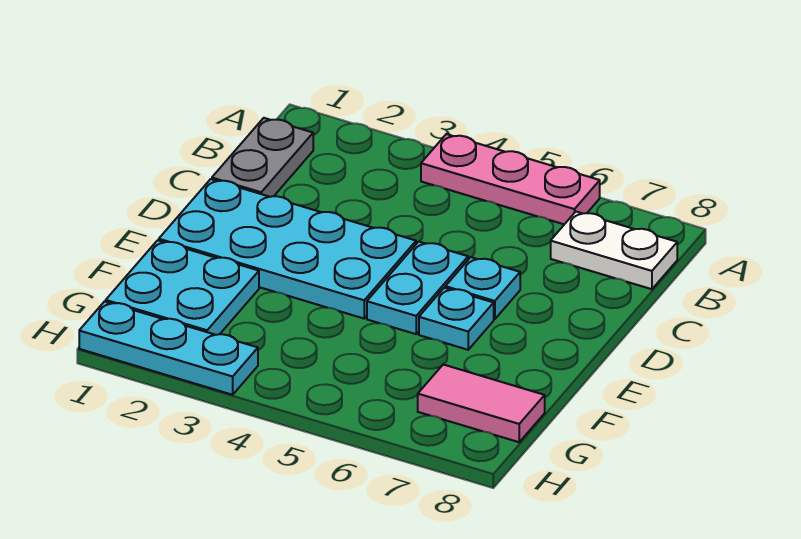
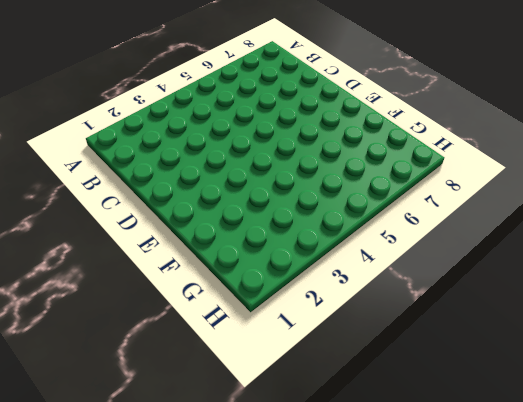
none -> pink 1x3 plate [421,134,600,224]
none -> grey 1x2 plate [212,118,313,197]

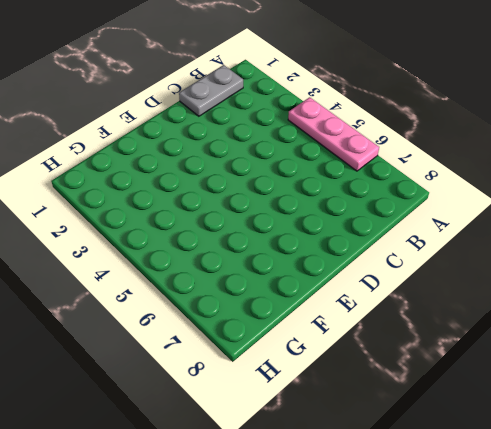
none -> white 1x2 plate [551,212,677,289]
none -> cyan 2x4 plate [159,179,416,318]

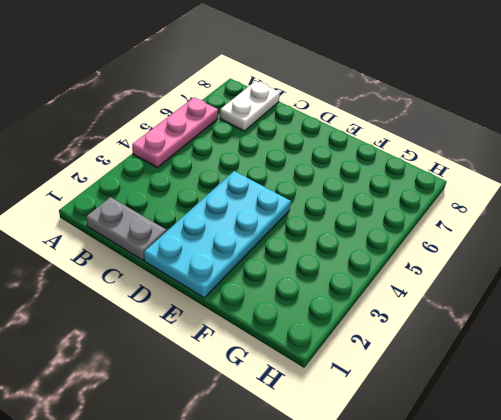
none -> cyan 1x2 plate [367,242,468,334]
none -> cyan 1x1 plate [445,257,520,319]

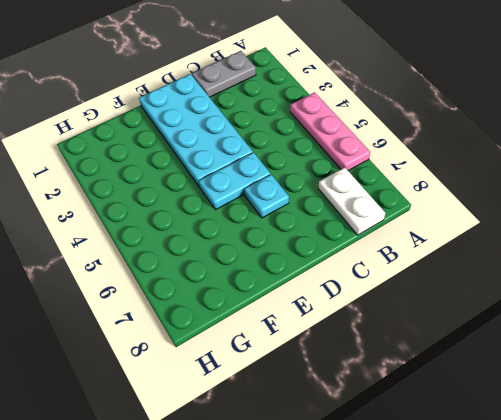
none -> cyan 1x1 plate [419,288,494,350]
none -> cyan 2x2 plate [106,240,259,335]

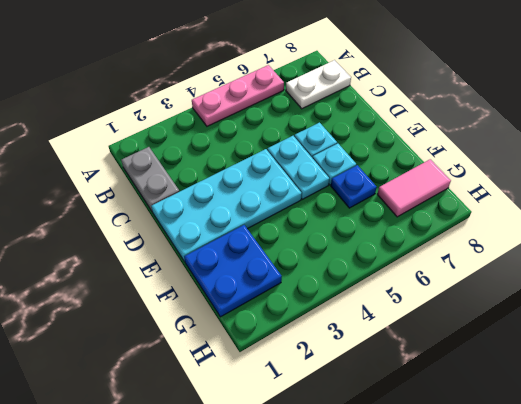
blue 2x2 plate [184,225,282,317] -> cyan 2x2 plate [106,240,259,335]
blue 1x1 plate [331,165,377,208] -> none
none -> cyan 1x3 plate [79,302,258,395]

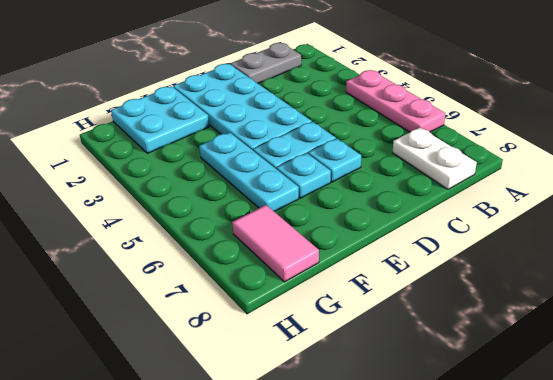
cyan 1x3 plate [199,132,299,212] -> cyan 1x3 plate moved to [79,302,258,395]

